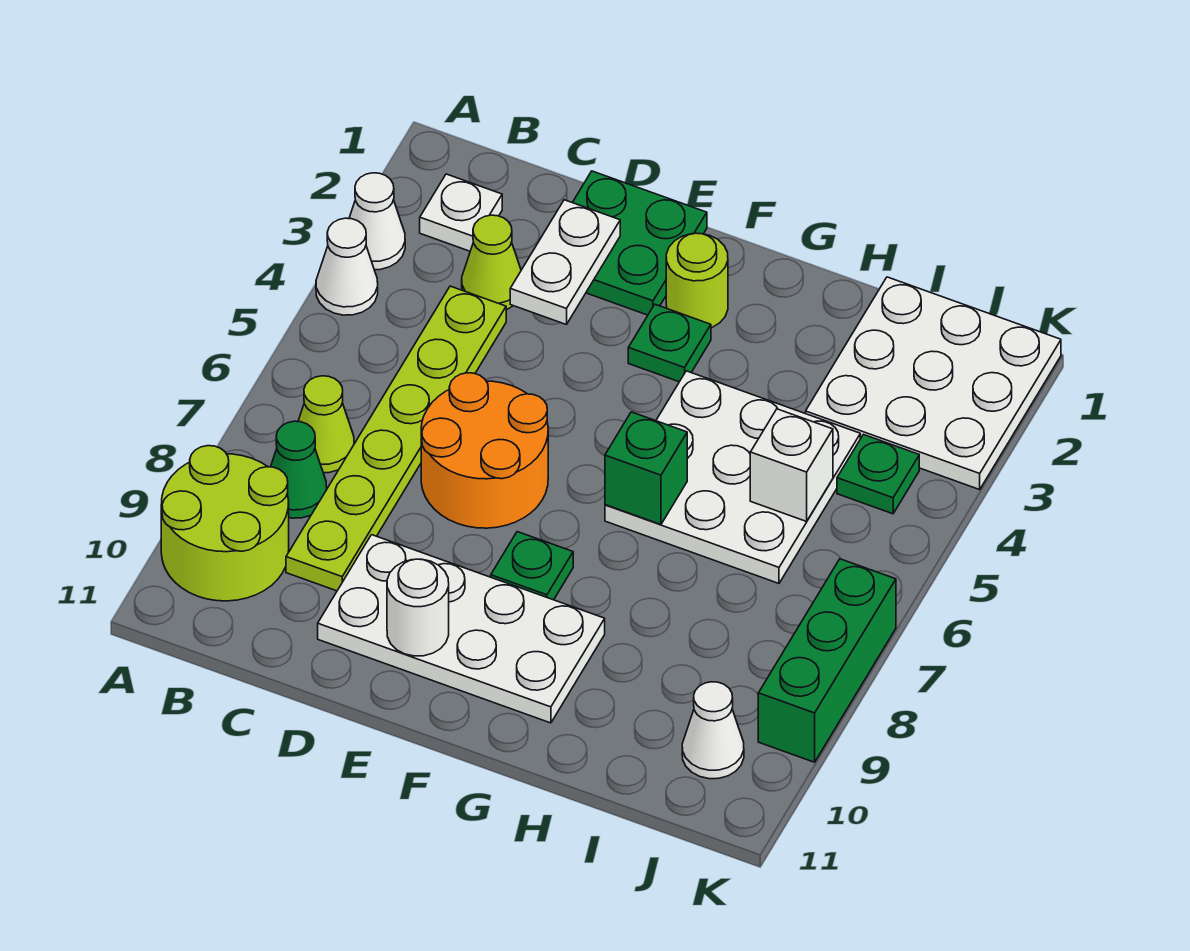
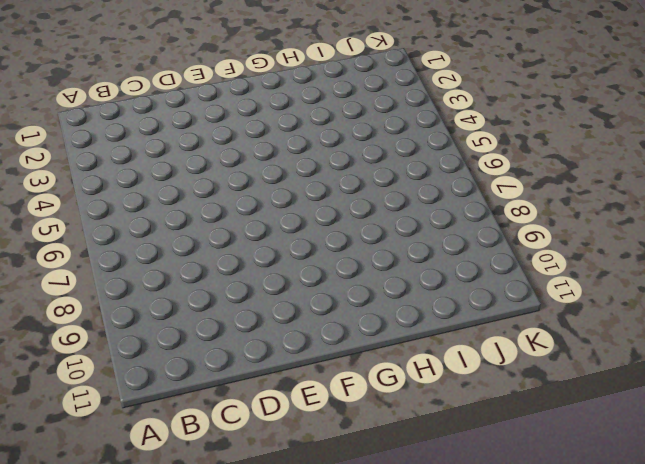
none -> white 1x1 cone [349,173,405,270]
none -> white 1x1 cone [316,218,378,315]
none -> lime 2x2 round brick [161,446,289,601]

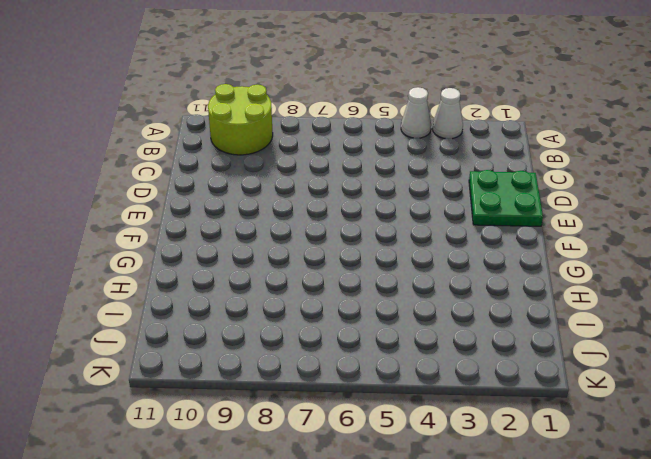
none -> white 1x1 plate [420,174,502,251]
none -> lime 1x1 cone [298,376,354,473]
none -> green 1x1 cone [271,421,327,518]

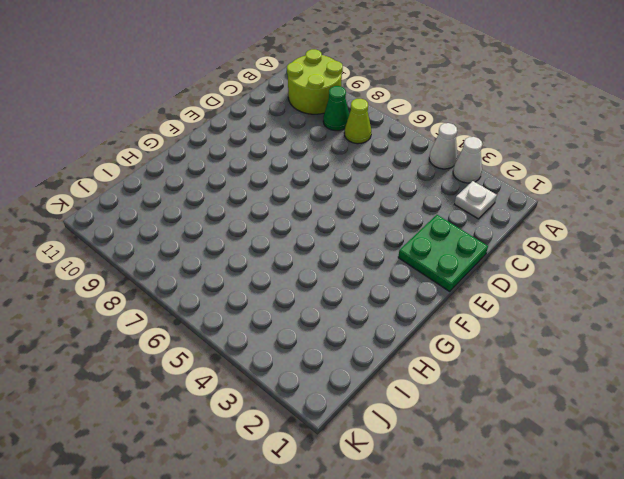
none -> lime 1x1 cone [462,215,521,310]
none -> lime 1x6 plate [286,286,506,591]
none -> orange 2x2 round brick [421,373,548,528]

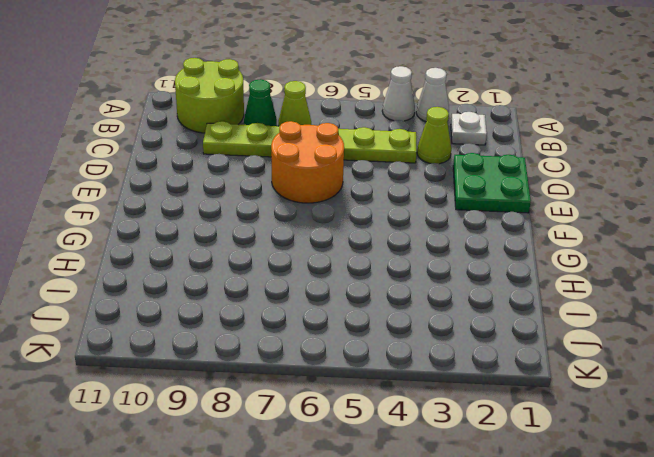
none -> white 2x4 plate [318,535,605,723]
none -> lime 1x1 round brick [666,233,728,328]
none -> green 1x1 plate [628,304,711,382]

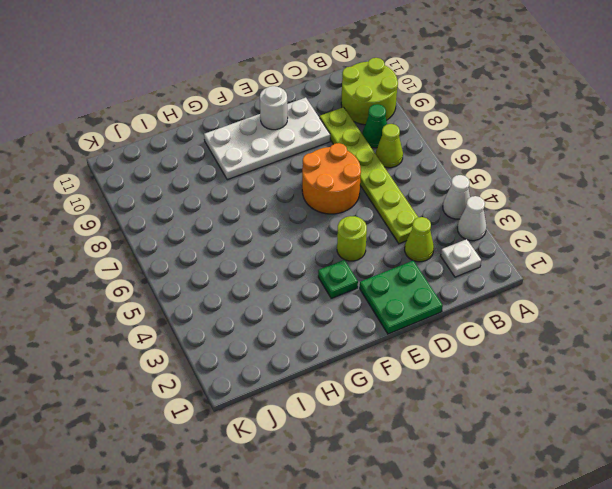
lime 1x1 round brick [337,216,367,261] -> lime 1x1 round brick moved to [666,233,728,328]
none -> green 1x1 plate [491,532,573,600]
none -> white 3x3 plate [605,371,860,583]
none -> white 3x3 plate [806,277,1061,489]

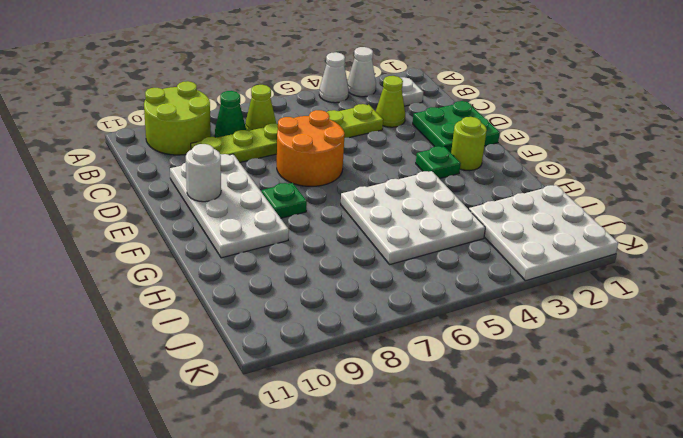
none -> green 1x1 plate [837,435,919,514]
none -> white 1x1 cone [682,682,744,779]
none -> green 1x3 brick [758,559,896,762]

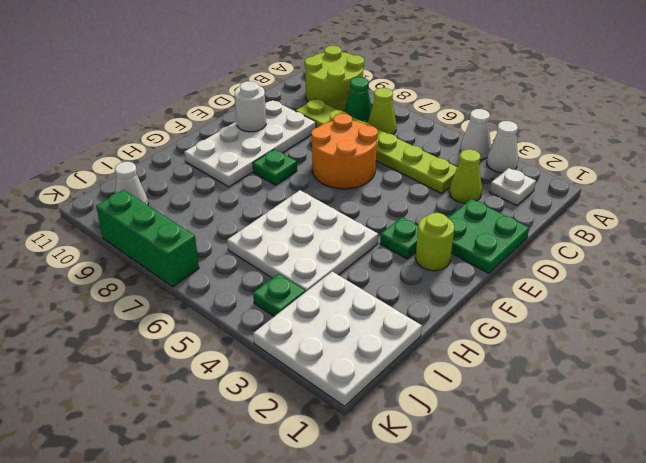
none -> white 1x2 plate [510,200,620,325]
none -> green 1x1 brick [605,412,687,524]
none -> white 1x1 brick [750,409,833,521]

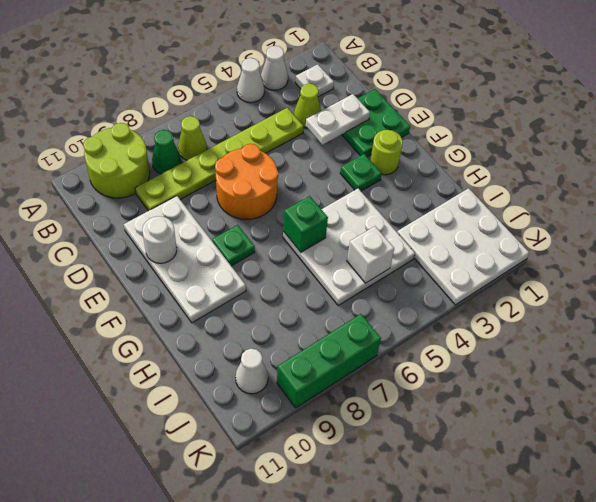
none -> green 1x1 plate [837,435,919,514]

